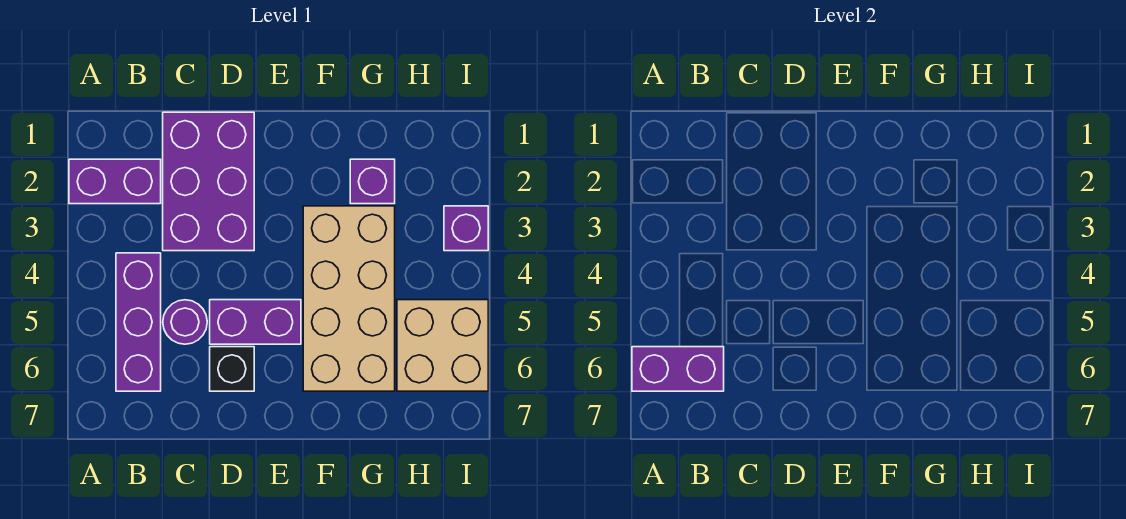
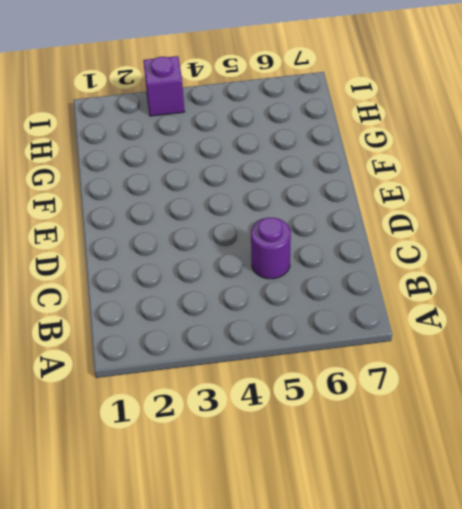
none -> purple 1x2 brick [69,159,161,204]
none -> purple 1x3 brick [116,253,161,391]

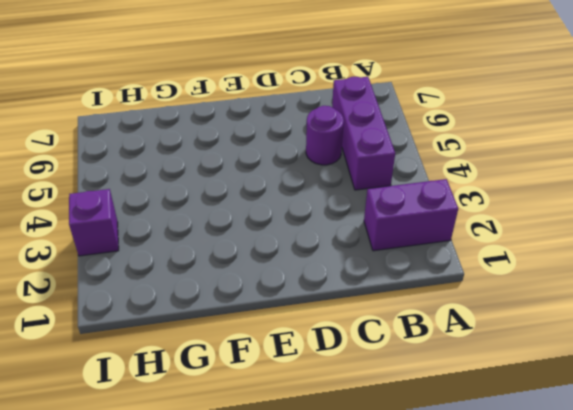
none -> purple 2x3 brick [163,112,254,251]
none -> purple 1x2 brick [210,300,301,344]

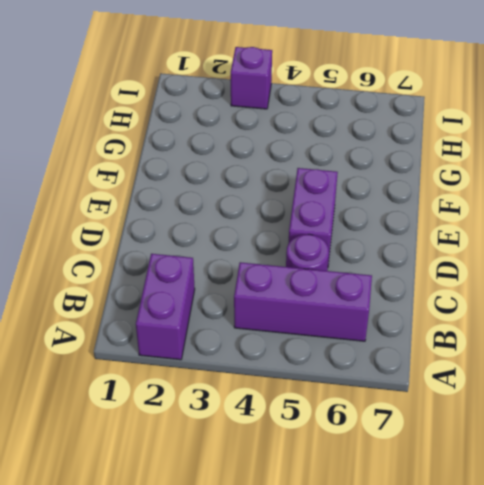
none -> purple 2x3 brick [163,112,254,251]
none -> black 1x1 brick [210,347,254,391]

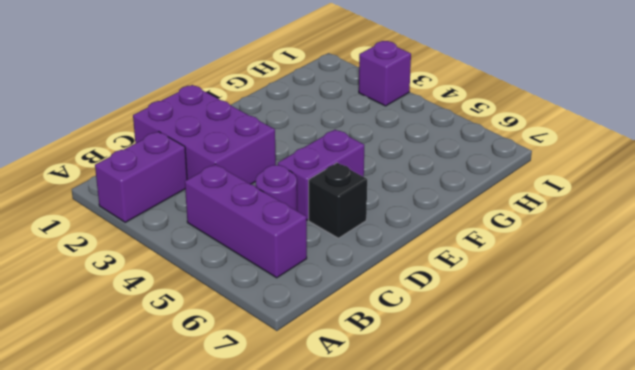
none -> tan 2x4 brick [303,206,395,391]
none -> purple 1x1 brick [350,159,395,204]

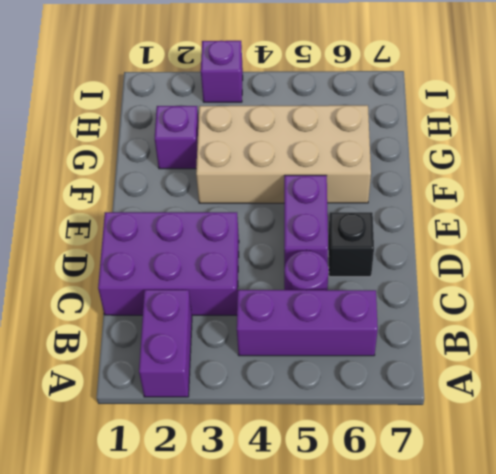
none -> tan 2x2 brick [397,300,488,391]
none -> purple 1x2 brick [632,347,724,391]

